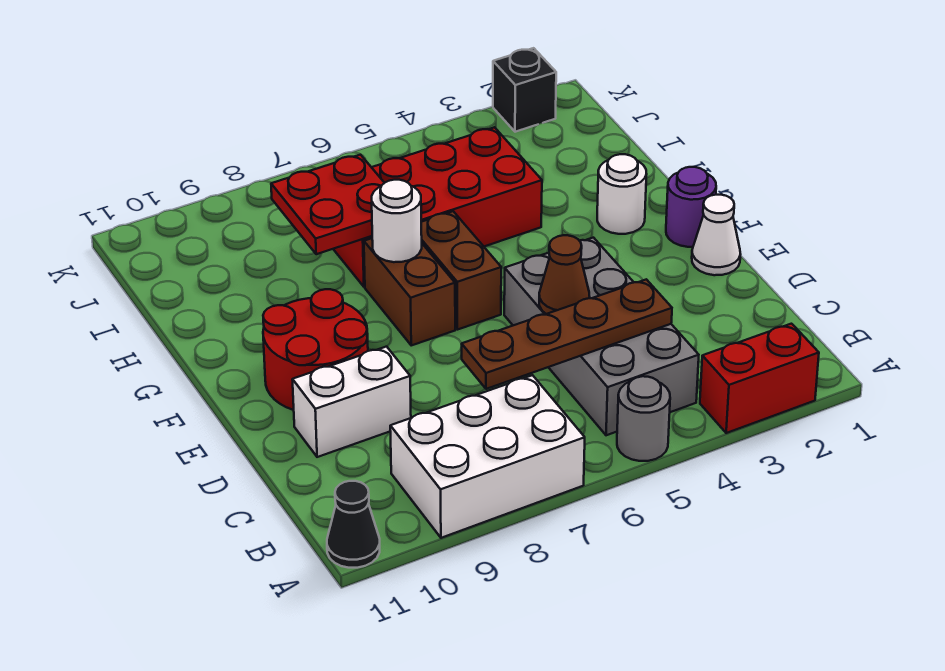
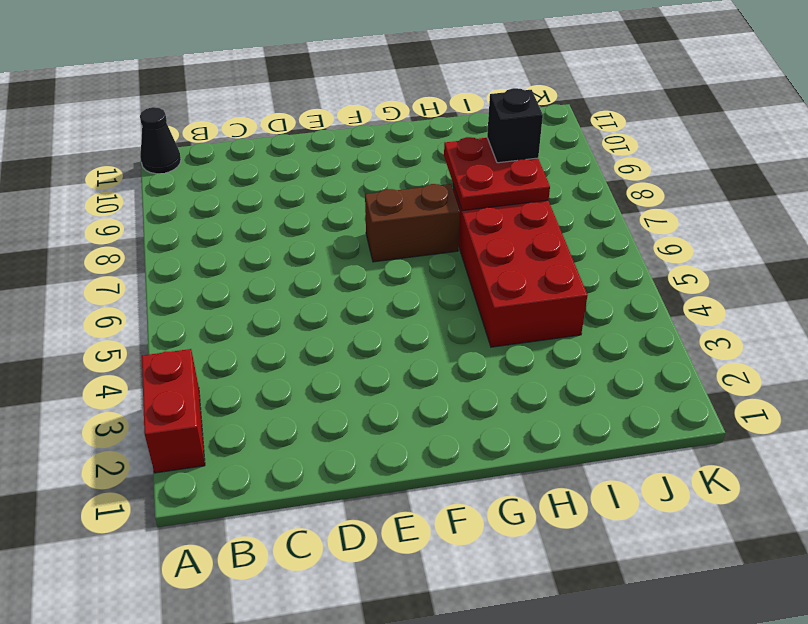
black 1x1 brick [487,88,543,163] -> black 1x1 brick moved to [493,48,556,132]
none -> grey 1x1 round brick [617,376,670,461]
none -> white 2x3 brick [390,375,585,538]
none -> grey 2x4 brick [504,238,699,435]

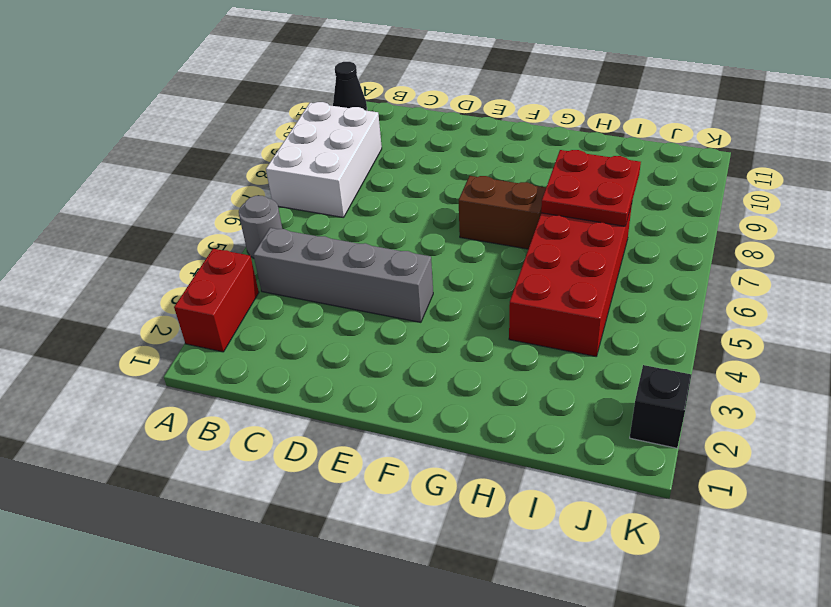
grey 1x4 brick [253,228,433,322] -> grey 2x4 brick [504,238,699,435]
none -> white 1x2 brick [292,347,411,457]
none -> white 1x1 cone [692,195,740,275]
none -> red 2x2 round brick [263,289,368,410]

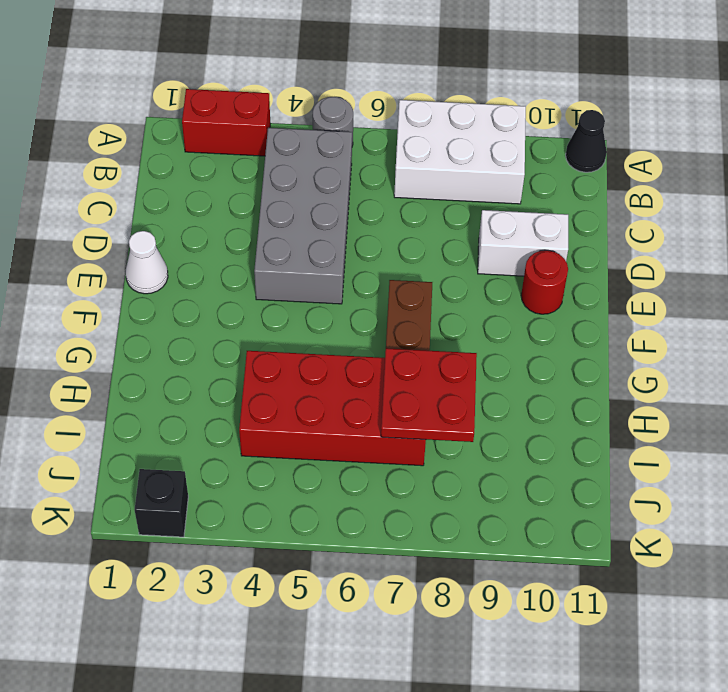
red 1x1 round brick [521,250,568,314] -> red 2x2 round brick [263,289,368,410]
none -> purple 1x1 round brick [666,167,716,247]
none -> brown 1x2 brick [421,211,501,330]
none -> white 1x1 round brick [597,154,647,234]

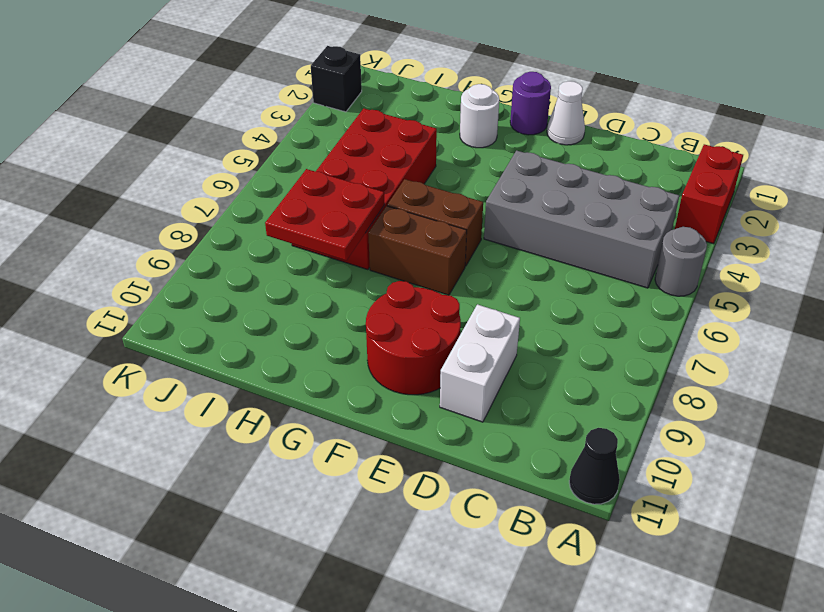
none -> white 2x3 brick [390,375,585,538]
none -> brown 1x4 plate [462,279,672,389]
none -> brown 1x1 cone [539,235,590,314]

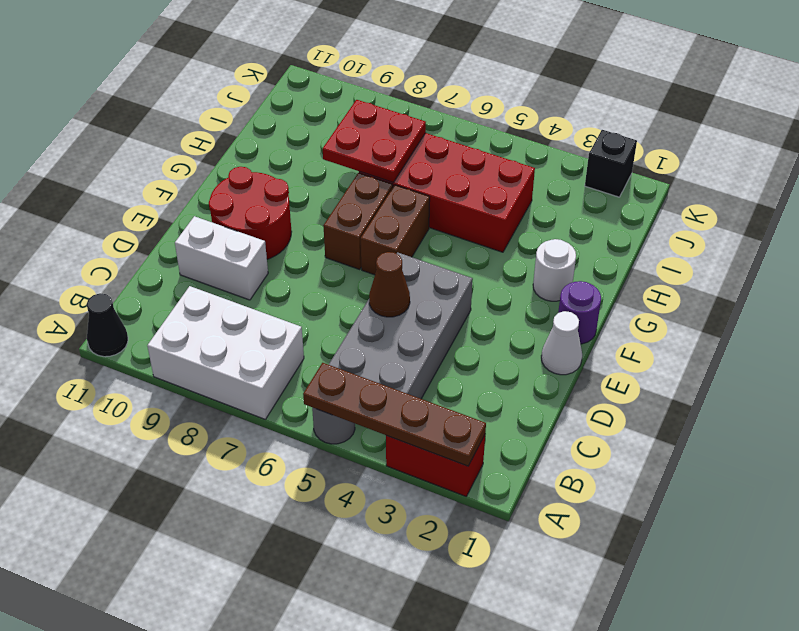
brown 1x4 plate [303,363,486,466] -> brown 1x4 plate moved to [462,279,672,389]
none -> white 1x1 round brick [372,180,422,262]

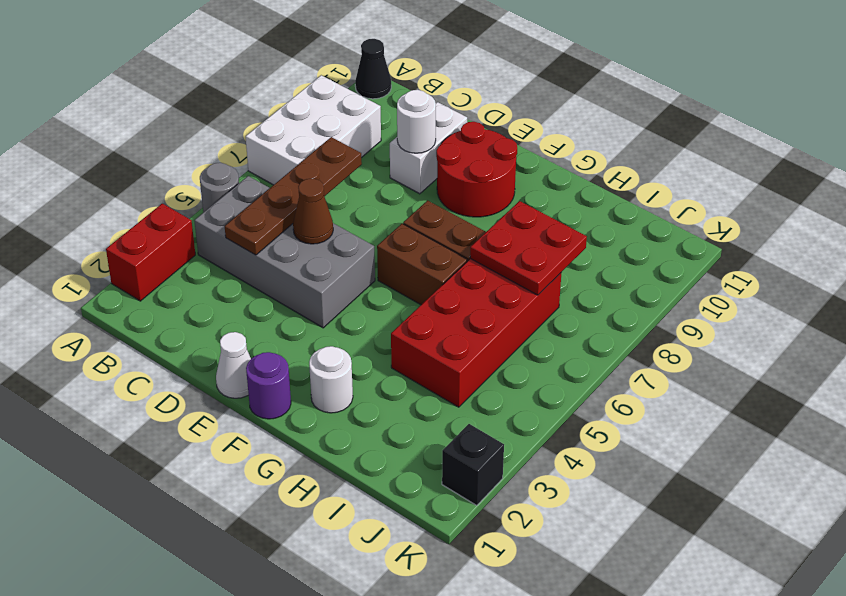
white 1x1 round brick [397,90,436,153] -> white 1x1 round brick moved to [372,180,422,262]

